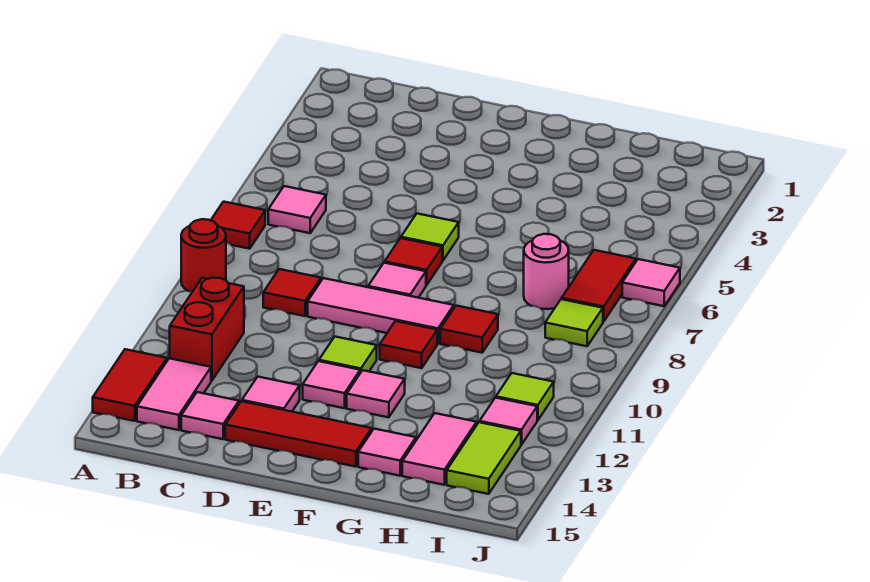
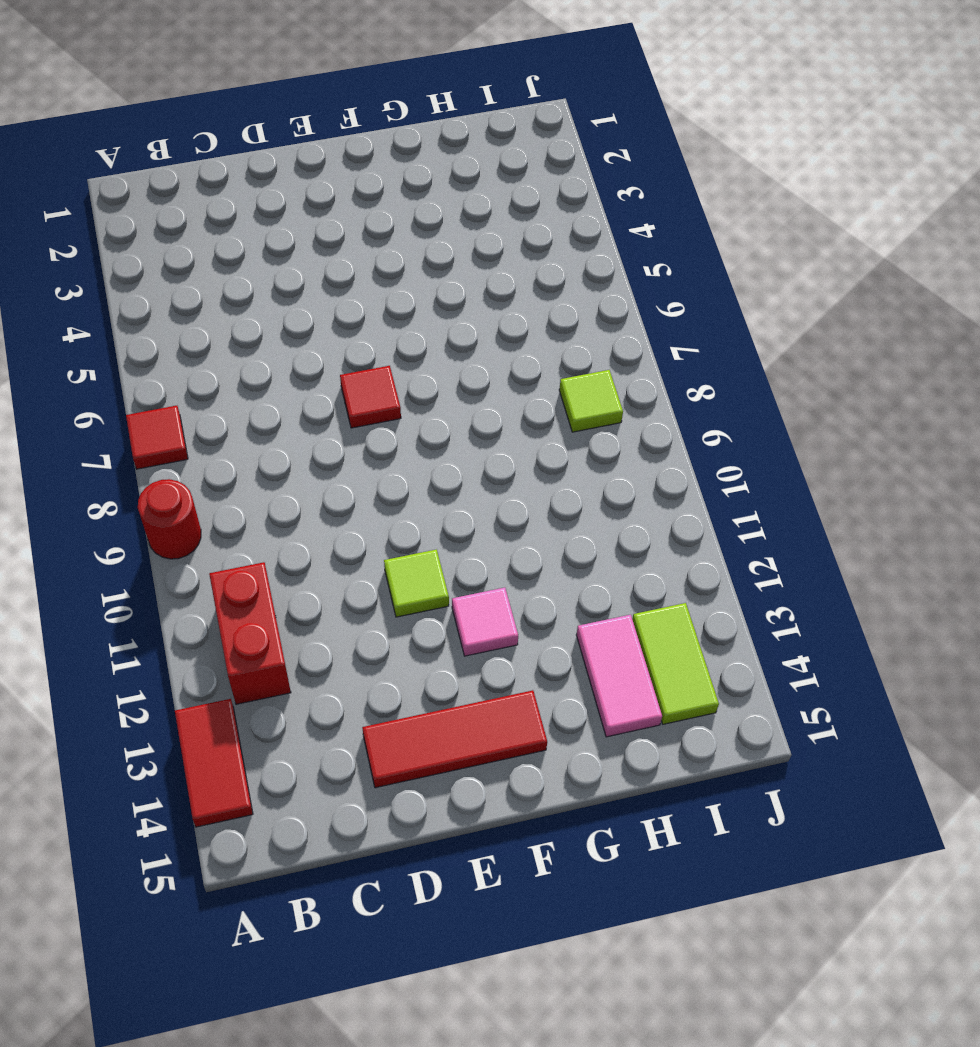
none -> pink 1x1 tile [268,186,326,233]
none -> pink 1x2 tile [137,358,211,430]
none -> red 1x1 tile [263,269,321,316]

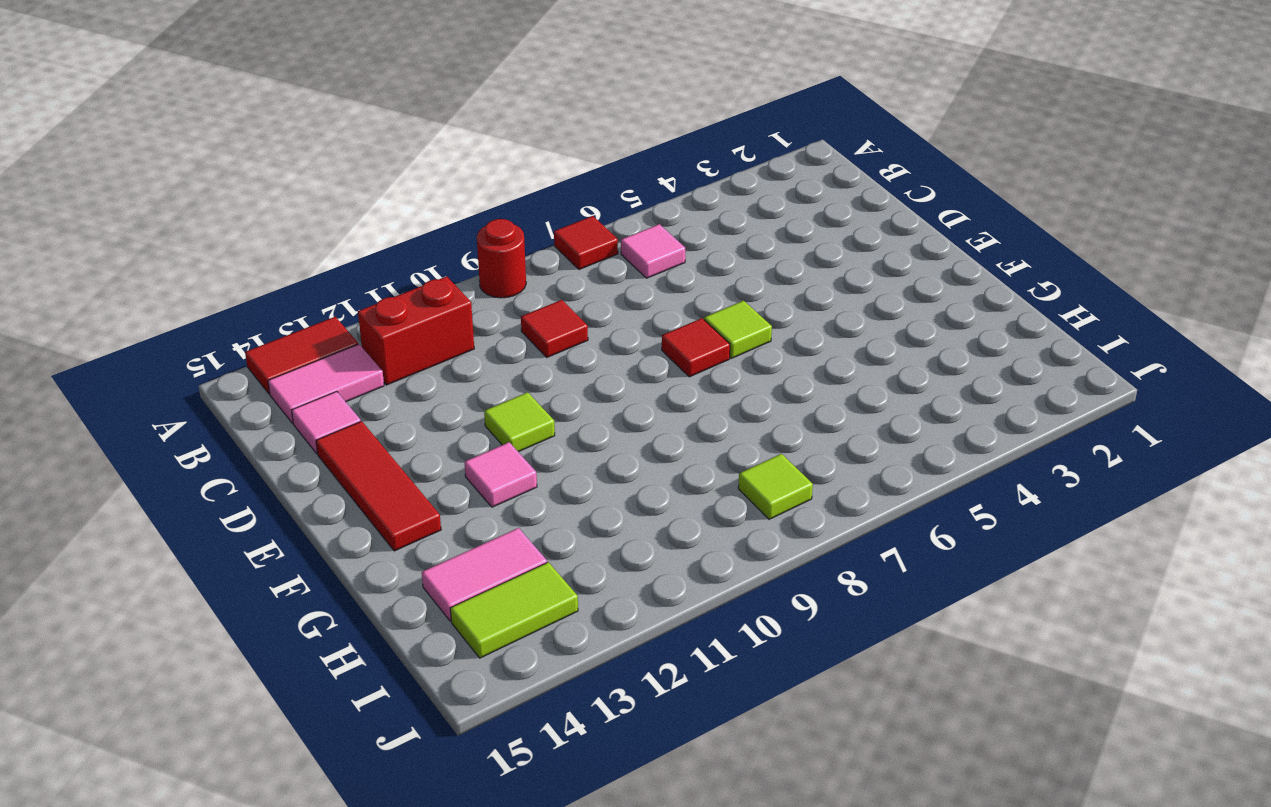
none -> pink 1x3 tile [308,278,454,344]
none -> pink 1x1 tile [242,377,300,412]
none -> pink 1x1 tile [368,263,426,298]

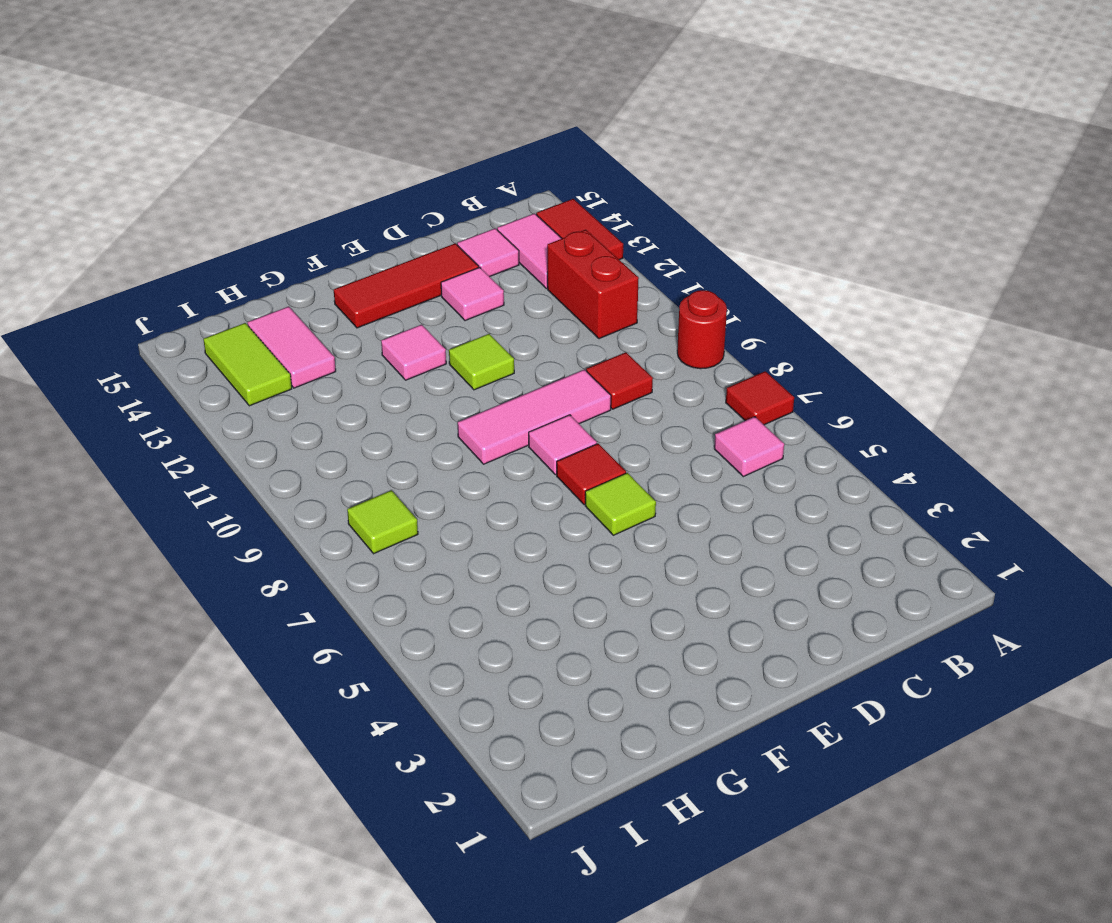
none -> pink 1x1 tile [303,361,360,408]
none -> red 1x1 tile [380,321,437,368]
none -> red 1x1 tile [440,306,498,353]

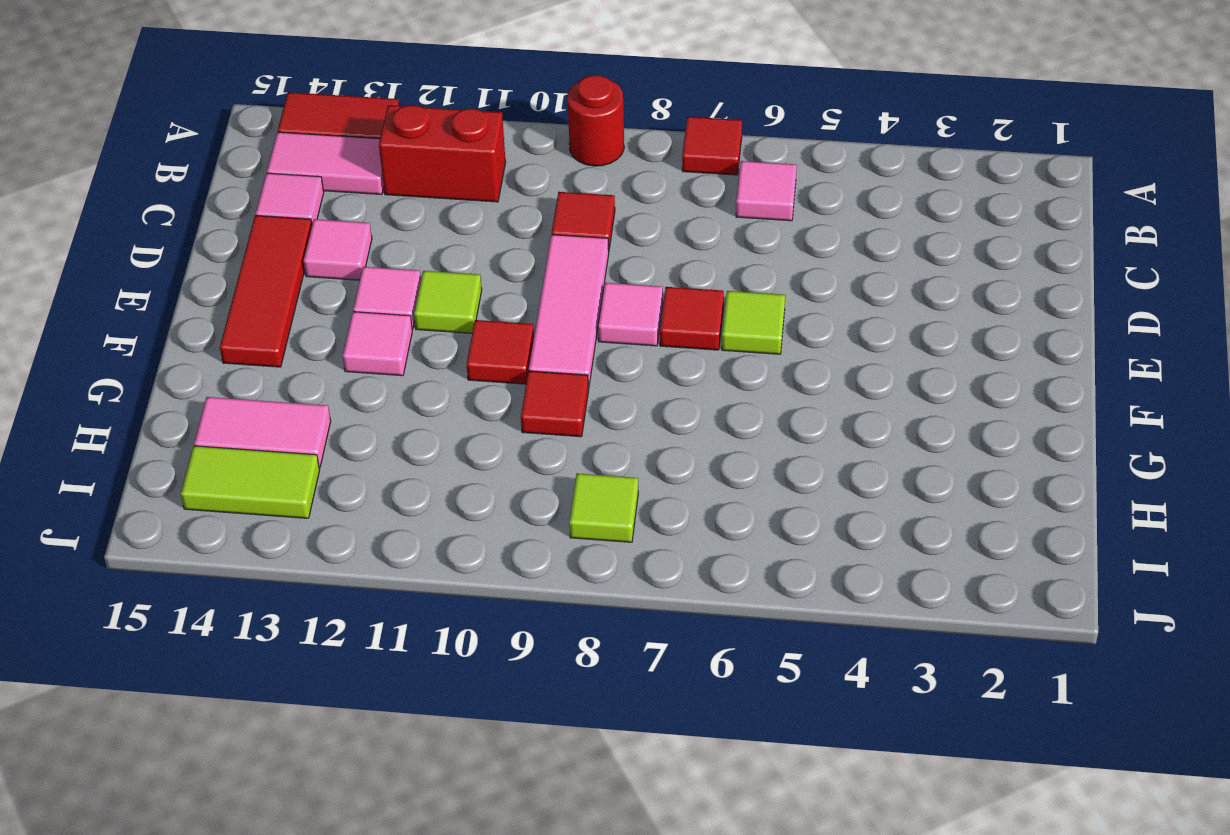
none -> pink 1x1 tile [358,429,416,476]
none -> pink 1x1 round brick [524,234,569,309]
none -> red 1x2 tile [562,250,636,322]

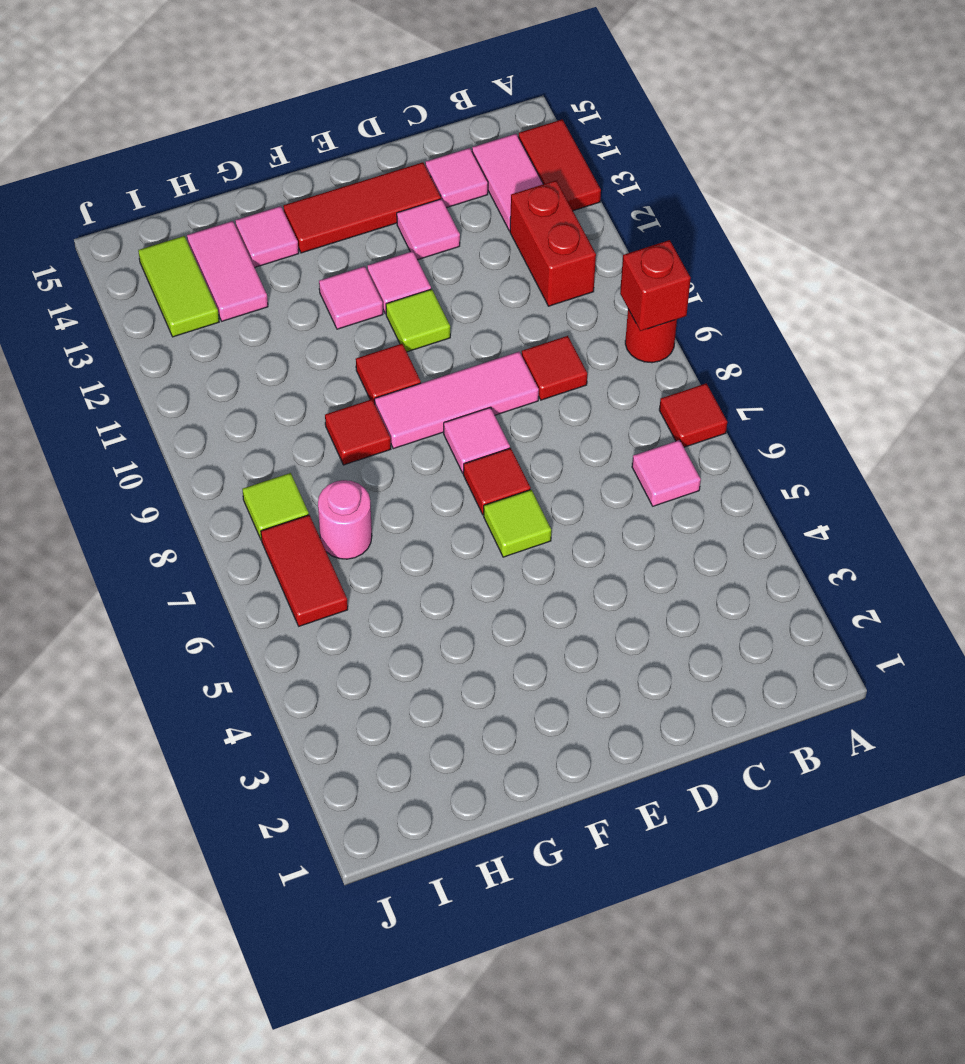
red 1x1 brick [620,240,691,331] -> none
none -> lime 1x1 tile [496,373,554,420]
none -> pink 1x1 tile [480,398,537,445]
none -> pink 1x1 tile [622,259,680,306]

